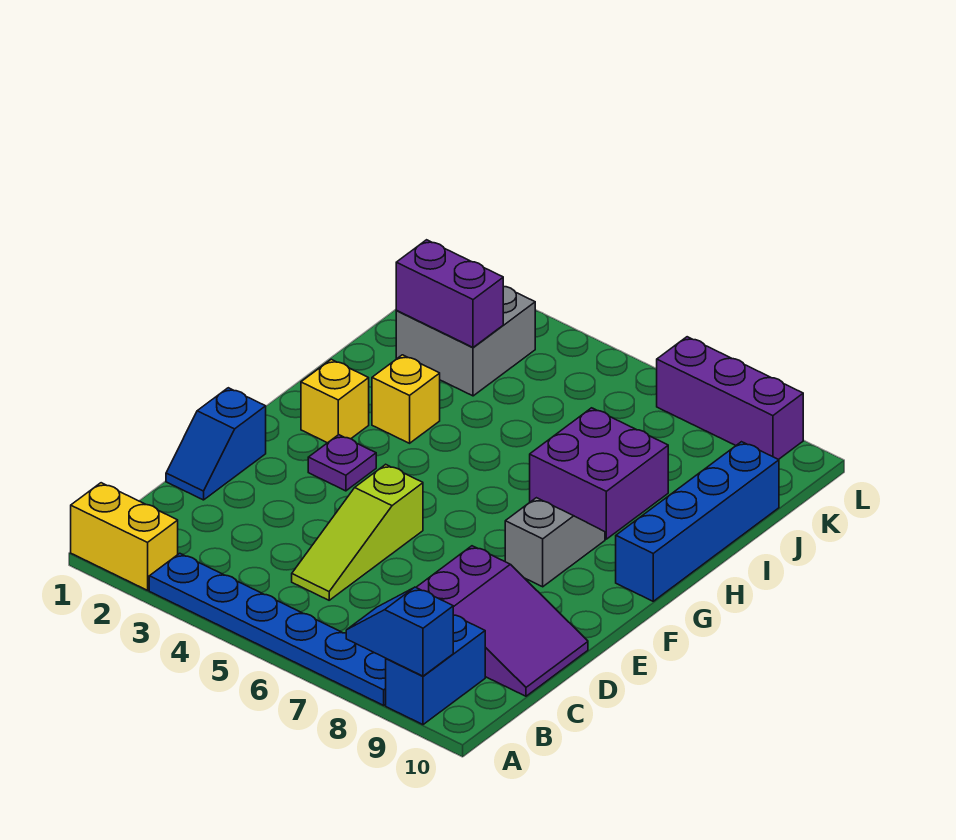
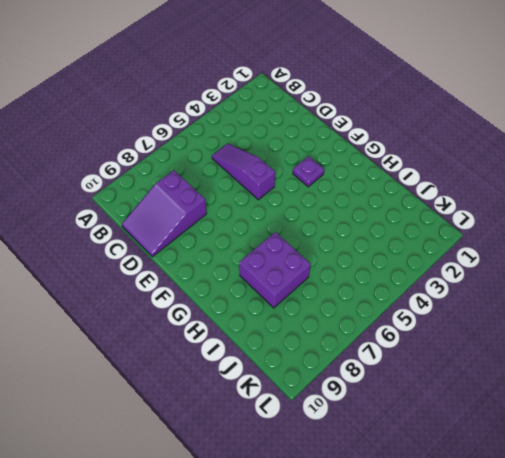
purple 1x3 slope [212,144,275,200] -> lime 1x3 slope [292,464,423,600]
none -> yellow 1x2 brick [71,483,178,590]
none -> blue 1x6 plate [149,553,386,705]
none -> blue 1x2 brick [386,615,485,725]

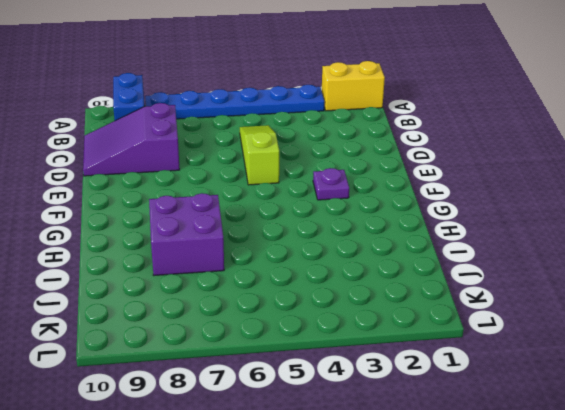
none -> blue 1x2 slope [166,388,266,500]
none -> grey 1x2 slope [505,498,605,587]
none -> yellow 1x1 brick [301,359,369,443]

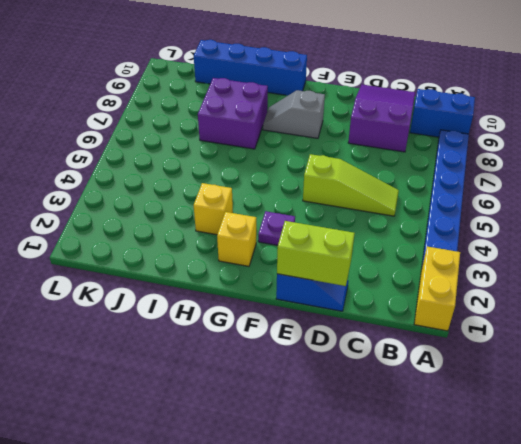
lime 1x2 brick [277,221,355,286] -> none
none -> grey 2x2 brick [396,286,535,396]
none -> purple 1x3 brick [657,337,803,460]
none -> blue 1x2 slope [346,587,453,676]

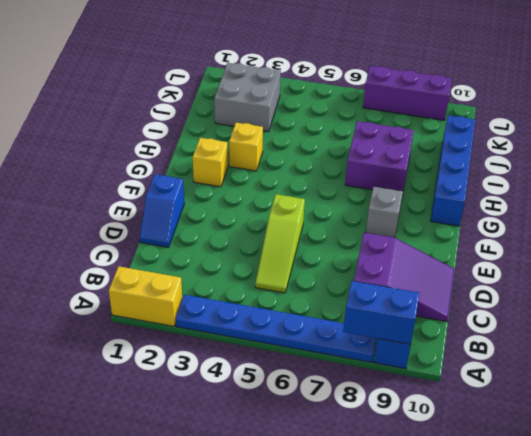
blue 1x2 brick [343,281,419,344] -> blue 1x2 slope [346,587,453,676]
none -> purple 1x1 plate [308,435,376,491]
none -> purple 1x2 brick [396,240,503,347]

